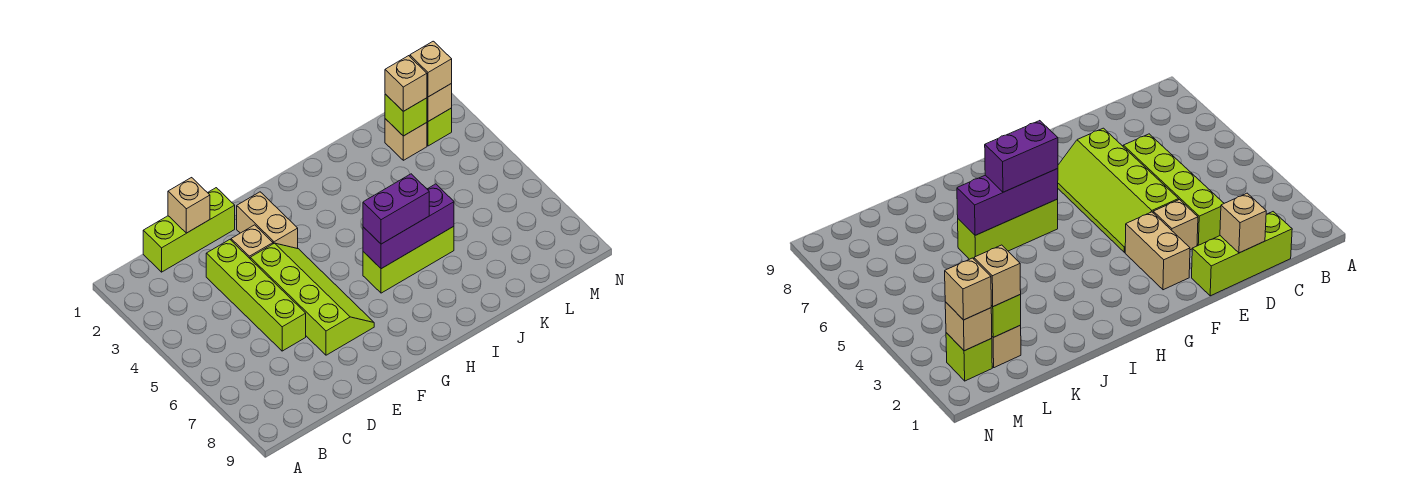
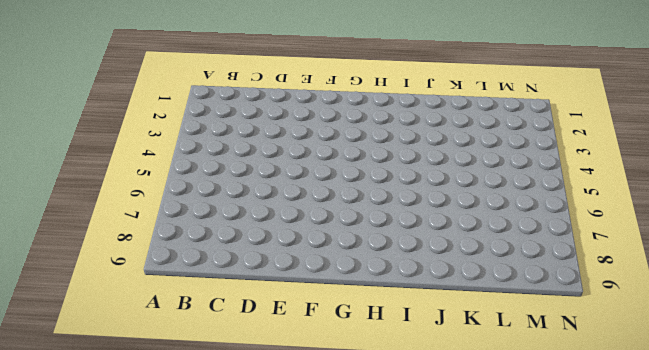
none -> lime 1x3 brick [143,188,235,272]
none -> lime 1x4 brick [206,240,306,351]
none -> tan 1x1 brick [231,225,273,258]

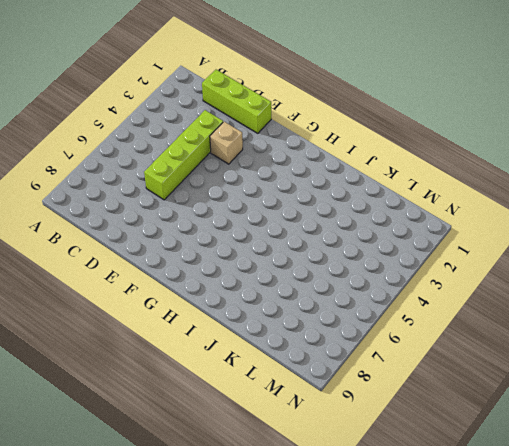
none -> lime 2x4 slope [250,243,374,355]
none -> tan 1x2 brick [237,192,298,249]
none -> lime 1x3 brick [363,226,454,293]

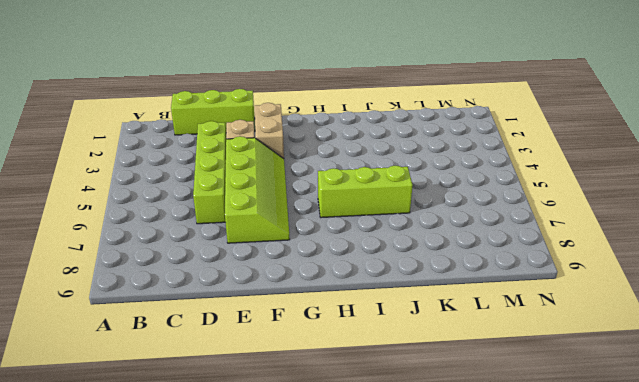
none -> tan 1x1 brick [385,119,427,160]
none -> lime 1x1 brick [427,108,452,146]
none -> tan 1x1 brick [168,178,210,233]

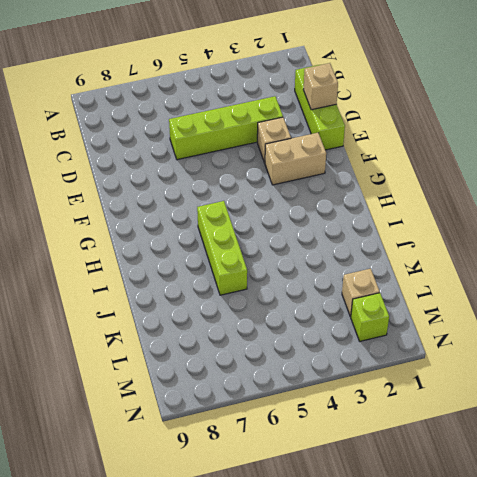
none -> lime 2x4 slope [250,243,374,355]
none -> purple 1x3 brick [363,184,454,269]
none -> lime 1x1 brick [385,94,427,136]

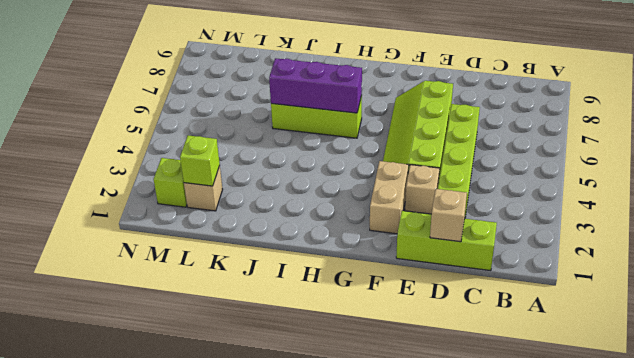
none -> tan 1x1 brick [427,84,452,121]
none -> purple 1x2 brick [363,174,429,244]
none -> tan 1x1 brick [385,56,427,111]

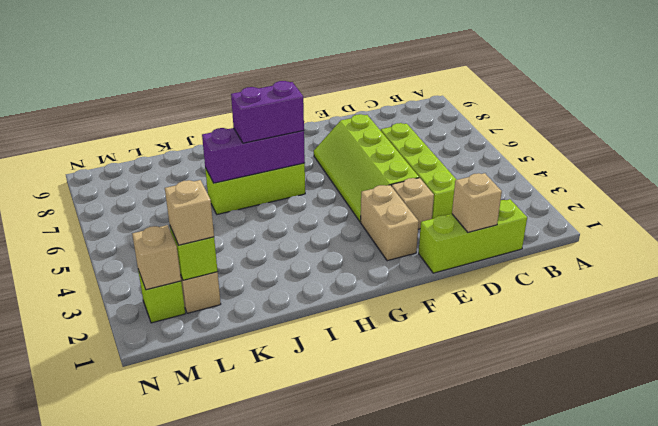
none -> tan 1x1 brick [410,41,452,97]

